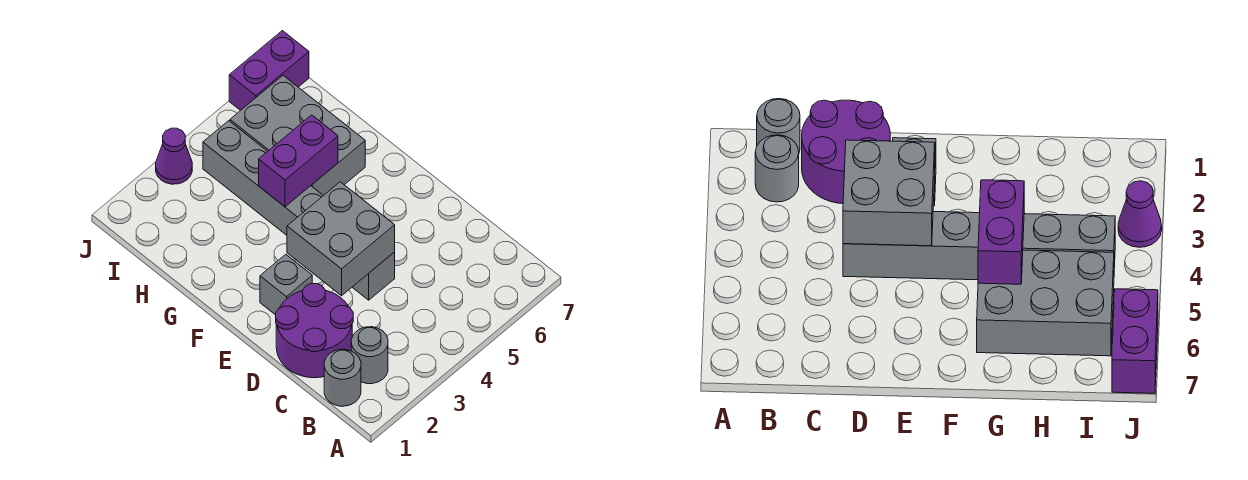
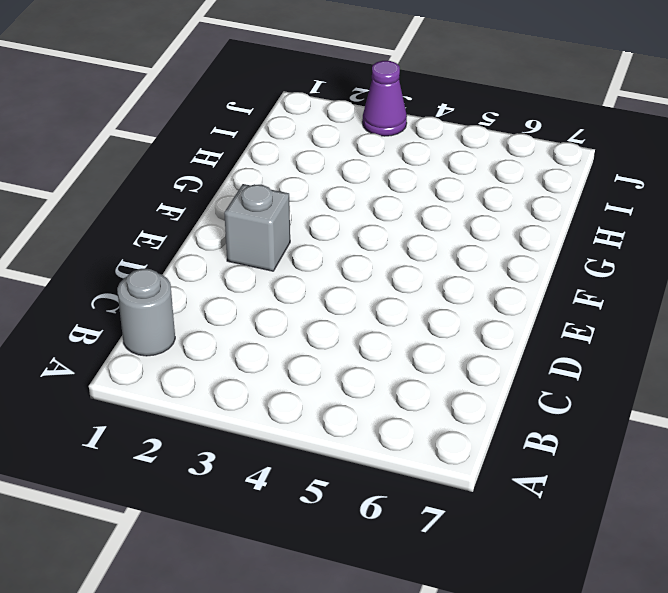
none -> grey 1x1 round brick [351,327,388,384]
none -> purple 2x2 round brick [276,284,353,378]

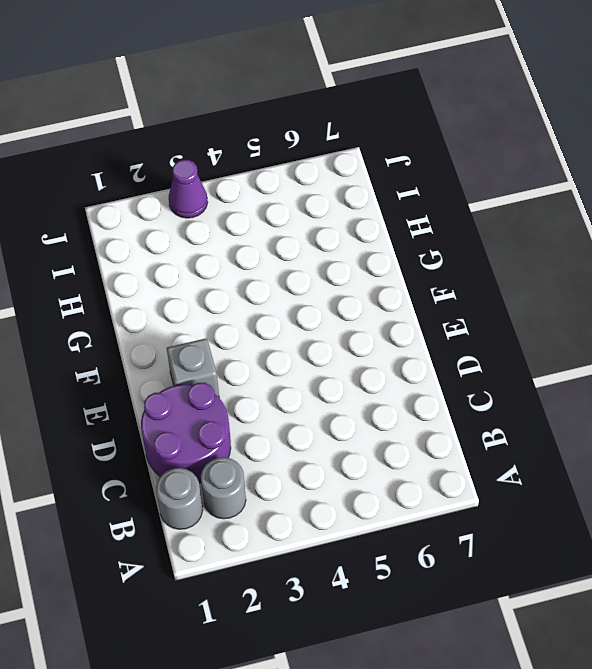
none -> grey 1x6 brick [203,121,395,300]
none -> grey 2x3 brick [230,76,365,196]

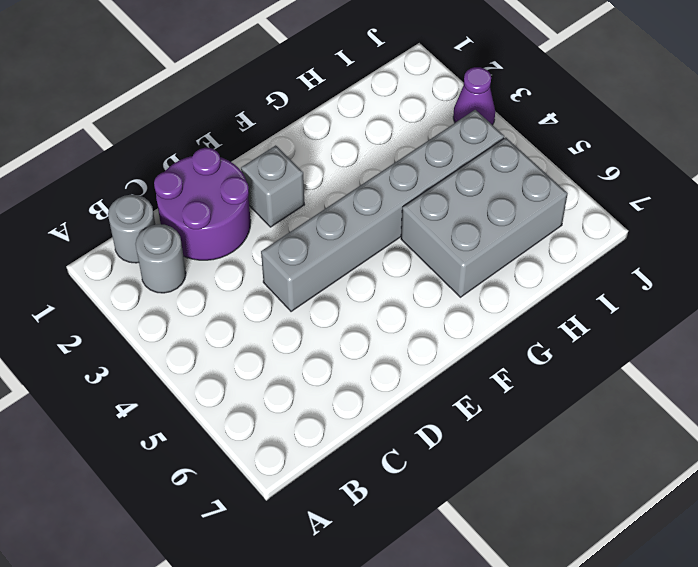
none -> purple 1x2 brick [229,31,309,110]
none -> grey 2x2 brick [287,182,395,296]

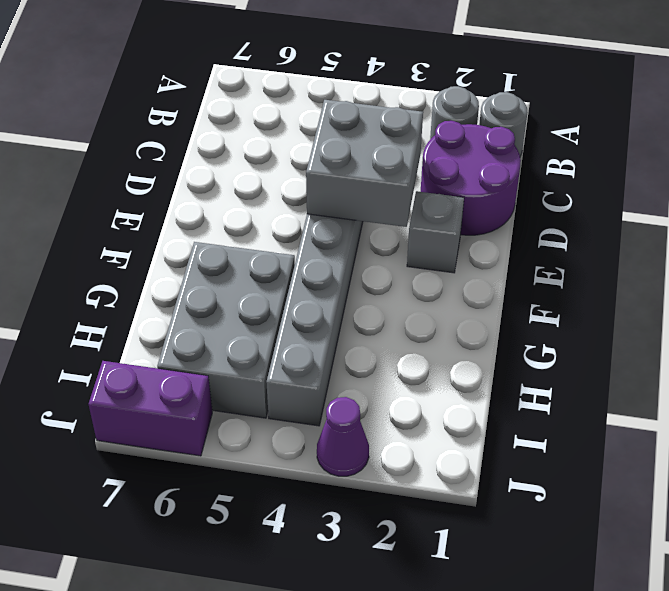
none -> purple 1x2 brick [259,115,338,207]

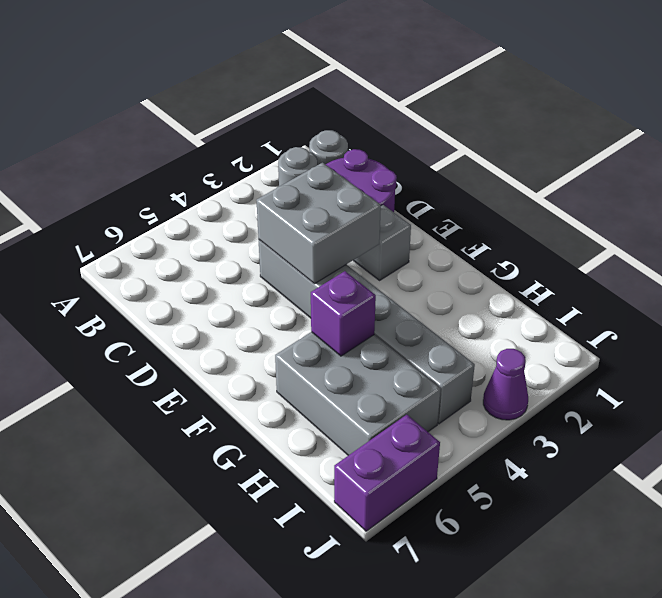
purple 1x1 brick [311,271,376,356] -> purple 1x2 brick [259,115,338,207]

